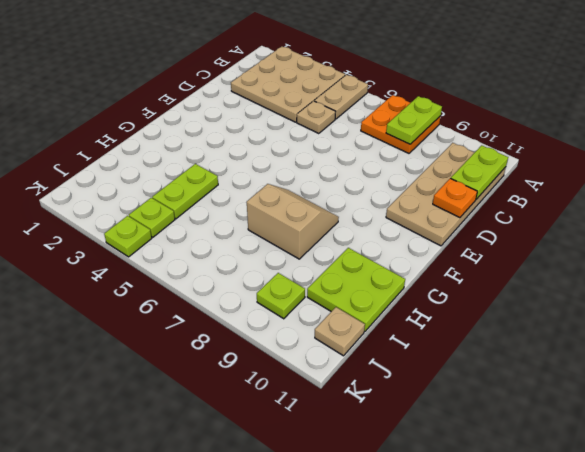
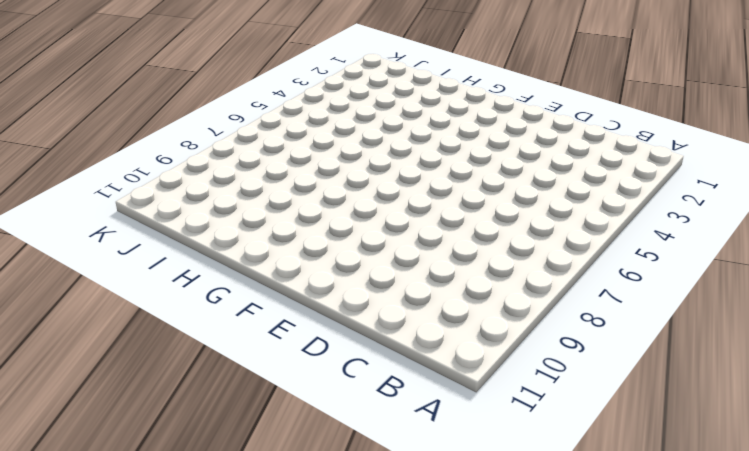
none -> tan 3x3 plate [231,46,345,122]
none -> tan 1x2 plate [314,75,368,119]
none -> orange 2x2 plate [361,95,441,153]

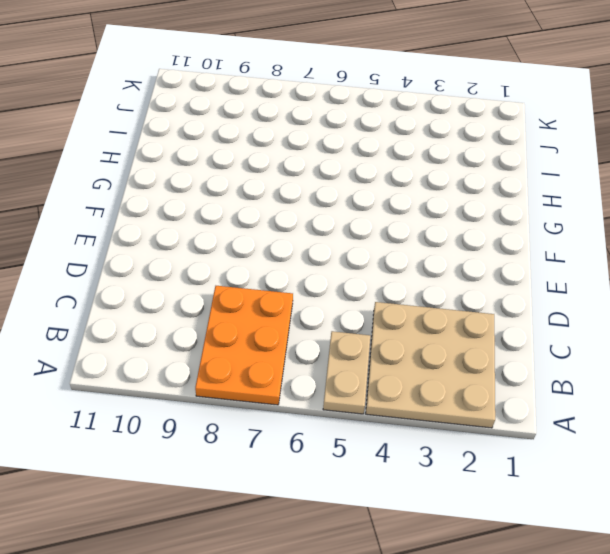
orange 2x3 plate [195,286,293,405] -> orange 2x2 plate [361,95,441,153]
none -> tan 2x4 plate [386,143,506,246]
none -> tan 1x1 plate [297,101,336,134]
none -> tan 2x2 slope [247,184,339,259]

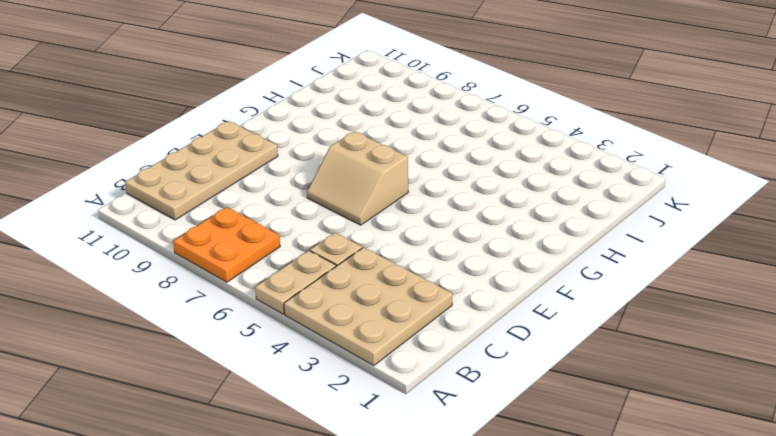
tan 2x2 slope [307,132,408,225] -> tan 2x2 slope moved to [247,184,339,259]
none -> lime 1x2 plate [152,164,218,219]
none -> lime 2x2 plate [307,248,405,331]
none -> lime 1x1 plate [129,198,175,237]

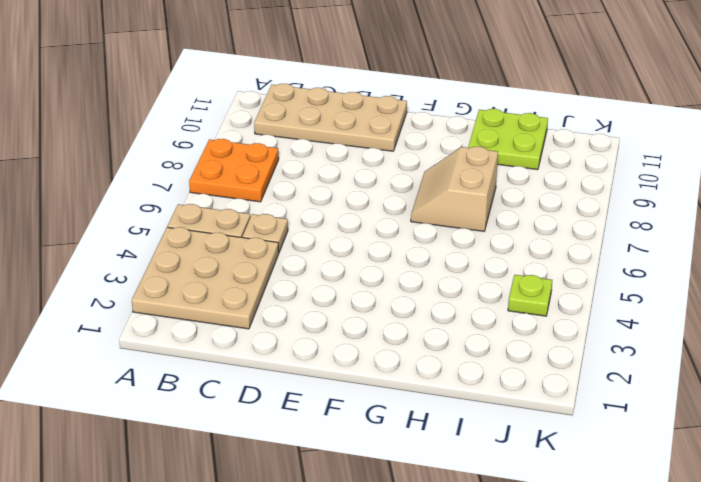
none -> lime 1x2 plate [152,164,218,219]
none -> lime 1x1 plate [257,273,305,319]
none -> tan 1x1 plate [315,307,365,356]

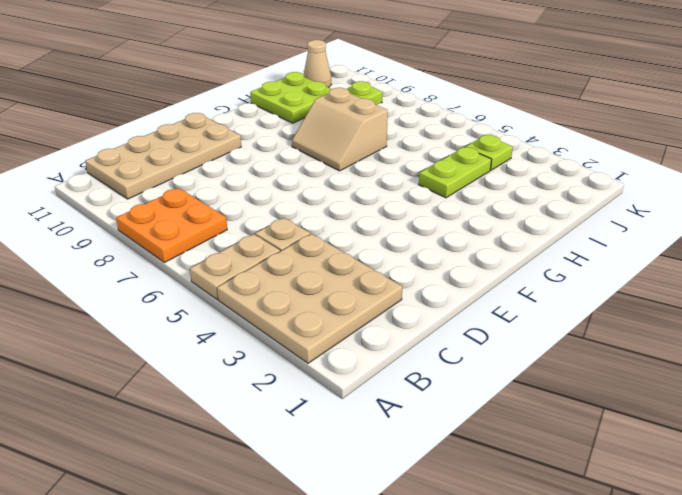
tan 1x1 cone [303,40,331,87] -> tan 1x1 plate [315,307,365,356]
none -> lime 1x1 plate [104,216,152,257]
none -> lime 1x2 plate [386,96,442,144]
none -> lime 1x2 plate [451,145,508,199]

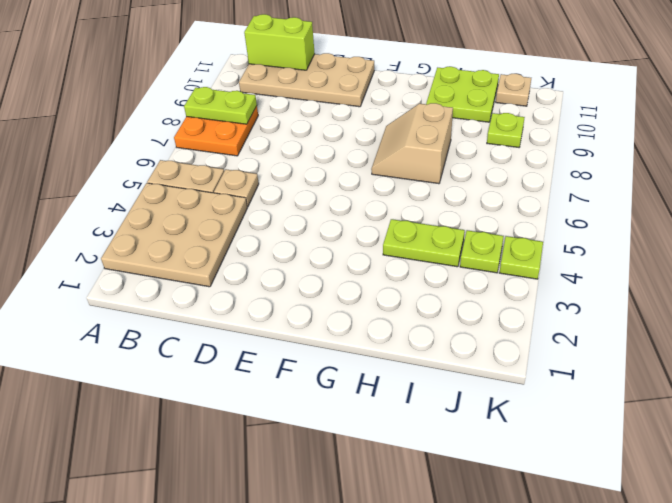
lime 1x2 brick [244,14,315,70] -> lime 1x2 plate [451,145,508,199]
none -> orange 1x1 plate [433,178,477,218]

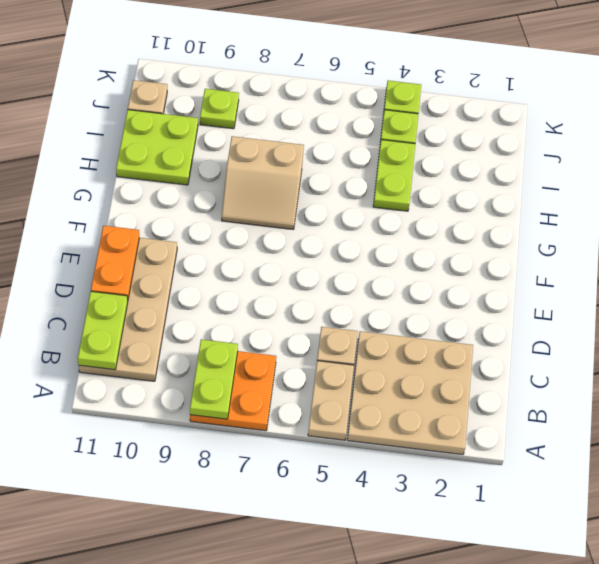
orange 1x2 plate [91,226,139,301] -> orange 1x1 plate [433,178,477,218]

